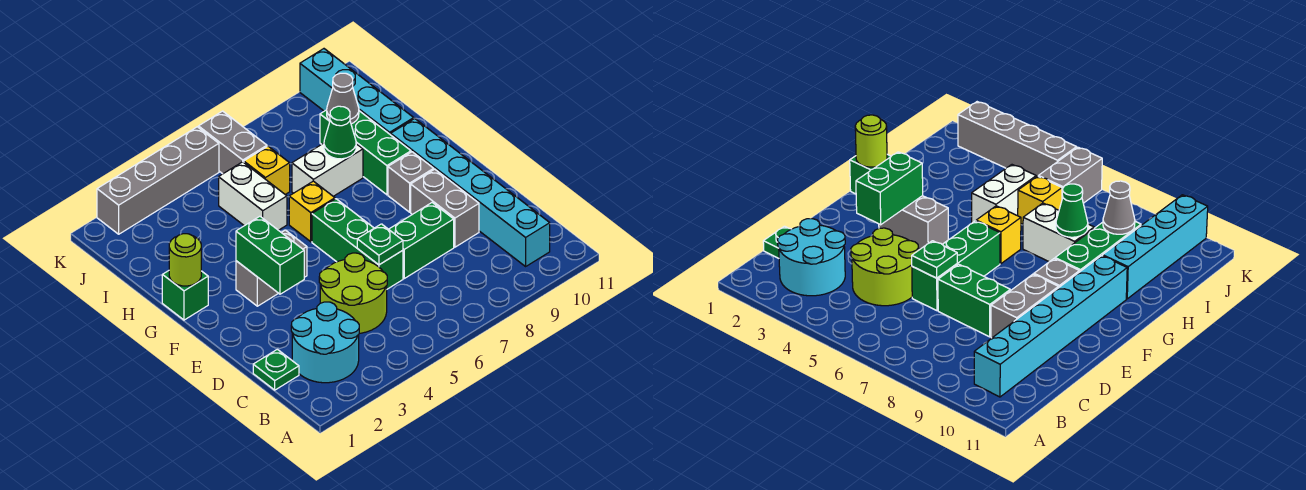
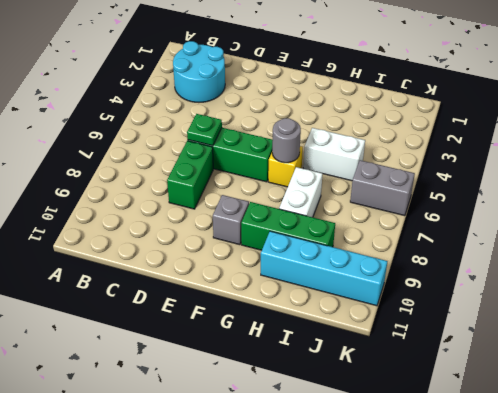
grey 1x1 round brick [272,118,301,163] -> none
none -> cyan 1x6 brick [391,118,550,266]
none -> green 1x1 plate [253,349,299,390]
none -> lime 2x2 round brick [319,253,387,333]

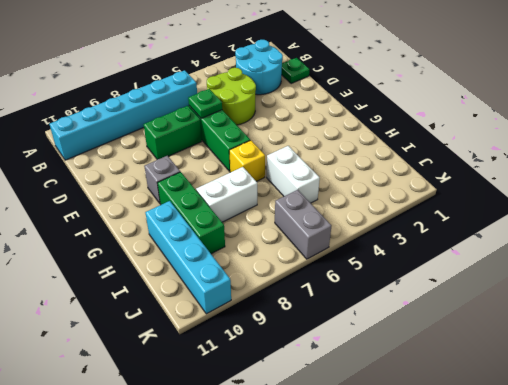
cyan 1x6 brick [50,70,197,160] -> cyan 1x6 brick turned to [391,118,550,266]
none -> grey 1x2 brick [411,169,479,247]
none -> grey 1x2 brick [236,230,307,306]
none -> green 1x1 brick [162,271,208,320]

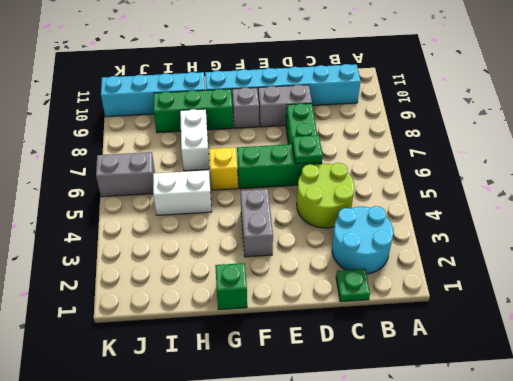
none -> yellow 1x1 brick [244,146,290,194]
none -> grey 1x4 brick [97,127,219,234]
none -> green 1x2 brick [236,216,304,294]

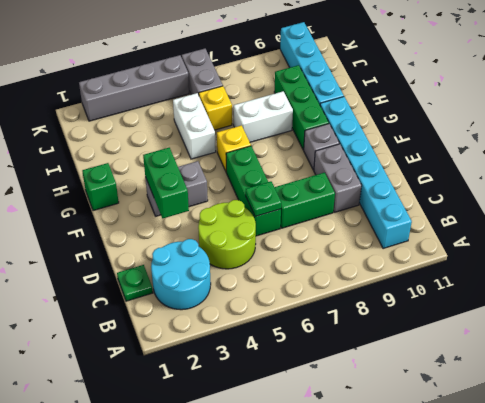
none -> lime 1x1 round brick [169,234,201,286]
none -> green 1x1 cone [324,106,356,159]
none -> grey 1x1 cone [327,73,359,124]

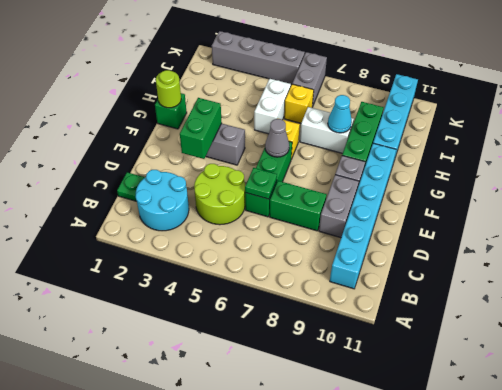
grey 1x1 cone [265,119,289,157] -> grey 1x1 cone moved to [327,73,359,124]
cyan 1x1 cone [328,95,352,133] -> green 1x1 cone [324,106,356,159]

